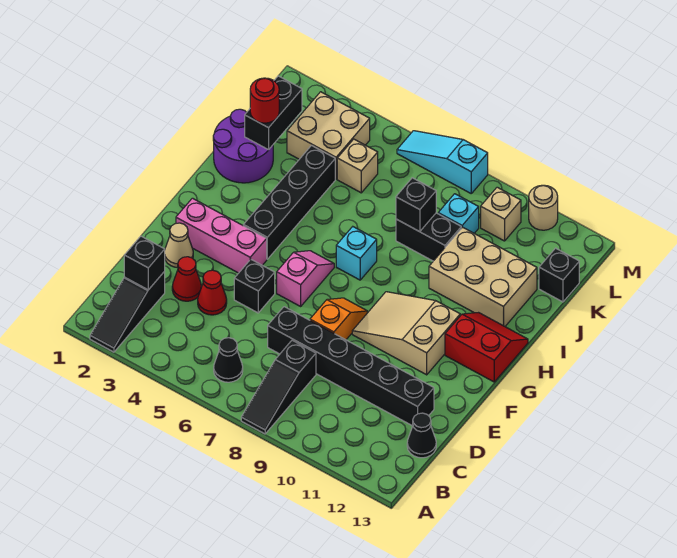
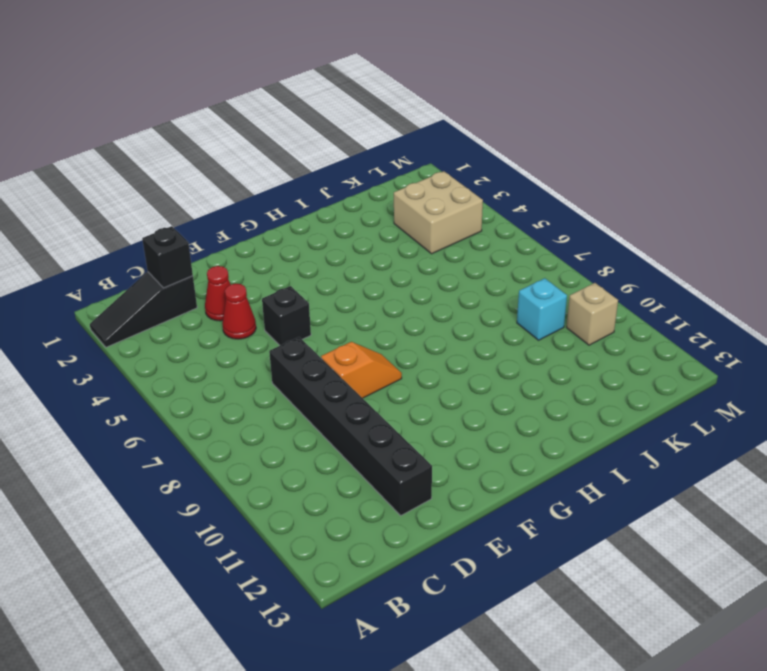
none -> black 1x3 slope [241,340,316,434]
none -> black 1x1 cone [214,338,243,382]
none -> black 1x1 cone [407,413,436,458]
none -> tan 1x1 cone [165,223,193,268]

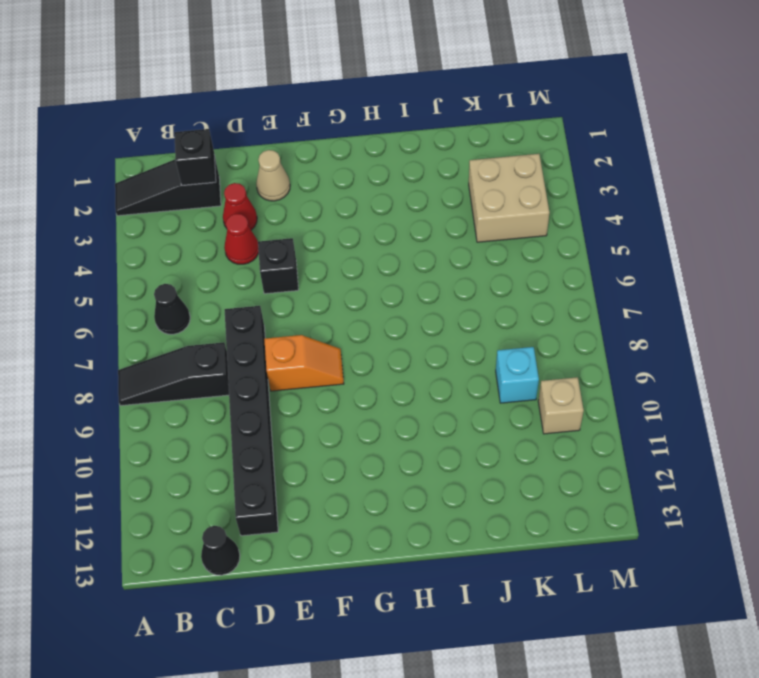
none -> pink 1x3 brick [176,198,267,273]
none -> pink 1x2 slope [277,251,334,306]
none -> tan 2x3 slope [352,292,460,375]
none -> black 1x4 brick [243,146,335,259]

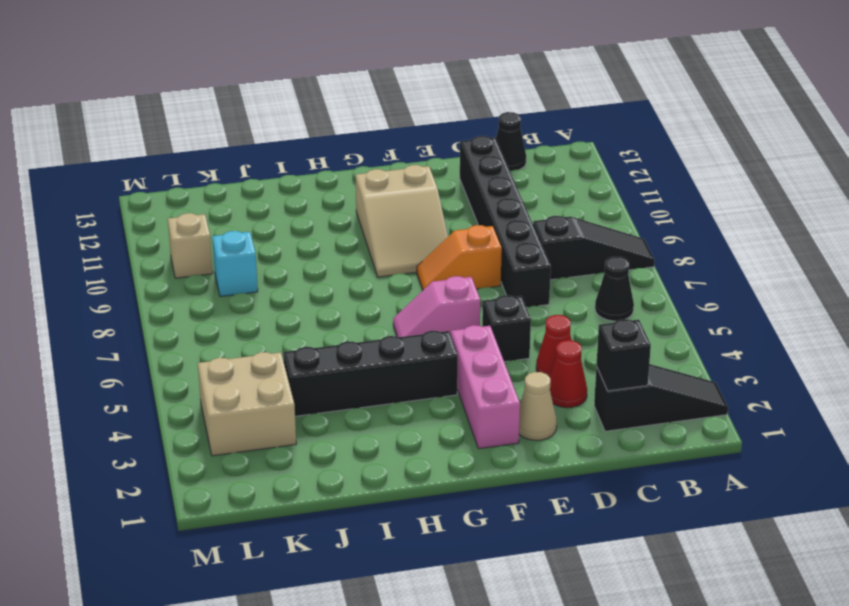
none -> red 2x2 slope [445,313,528,382]
none -> cyan 1x1 brick [336,227,377,280]
none -> purple 2x2 round brick [213,109,273,183]
none -> tan 2x3 brick [429,227,537,326]

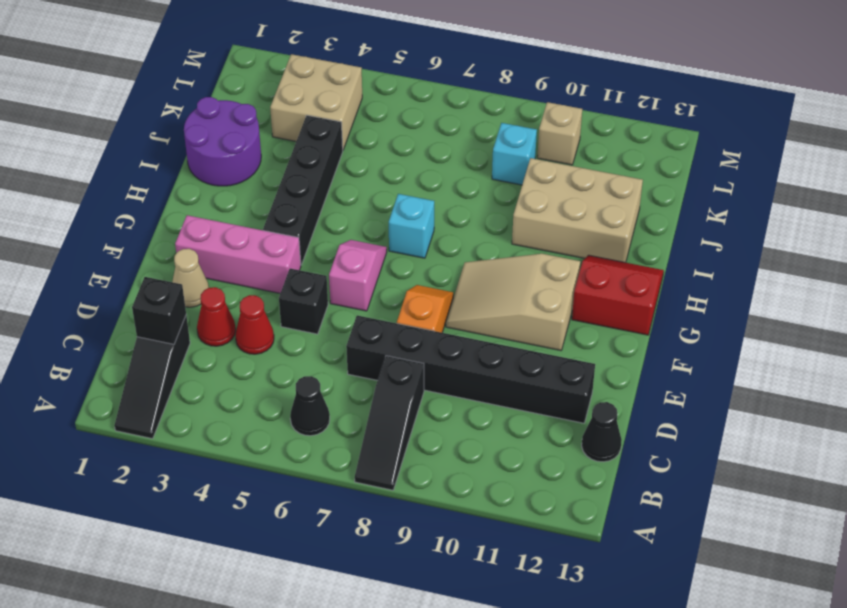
none -> black 1x2 brick [396,213,461,261]
none -> tan 1x1 brick [337,139,378,193]
none -> black 1x1 brick [539,248,579,302]
none -> cyan 1x3 slope [397,131,488,193]

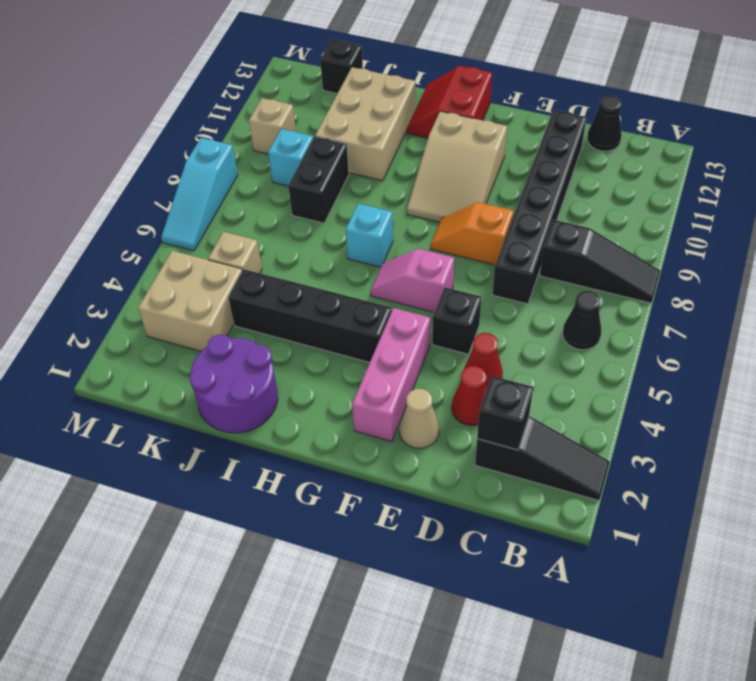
none -> tan 1x1 round brick [529,185,558,230]
none -> black 1x2 brick [245,76,302,150]
none -> black 1x1 brick [396,178,436,232]
none -> red 1x1 round brick [250,78,279,123]

